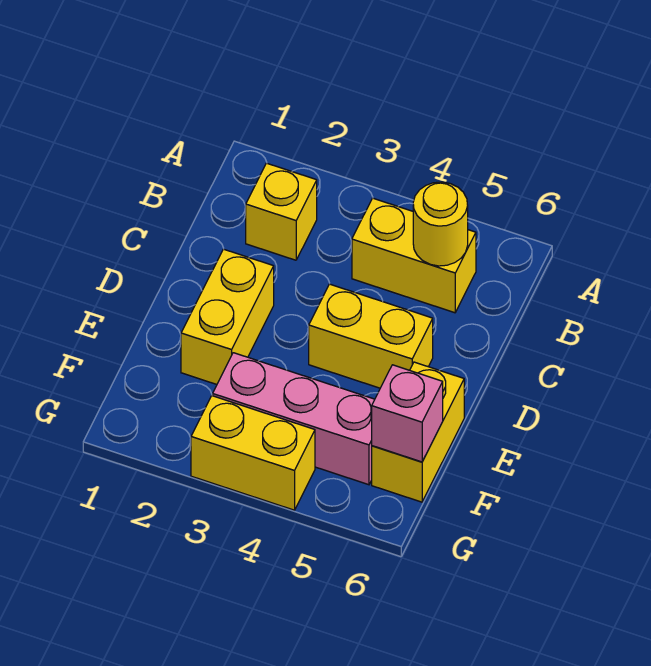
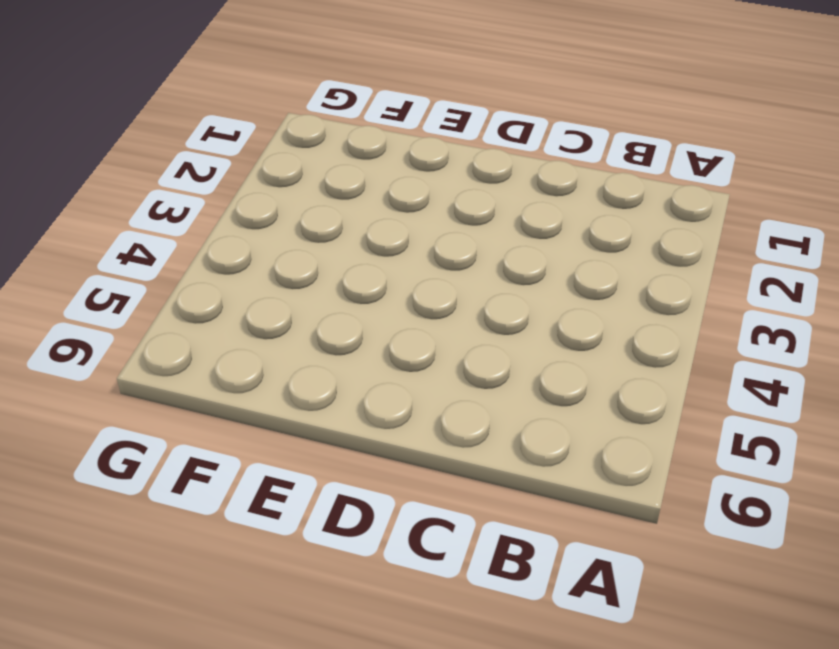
none -> yellow 1x1 brick [246,163,317,260]
none -> yellow 1x2 brick [352,198,476,313]

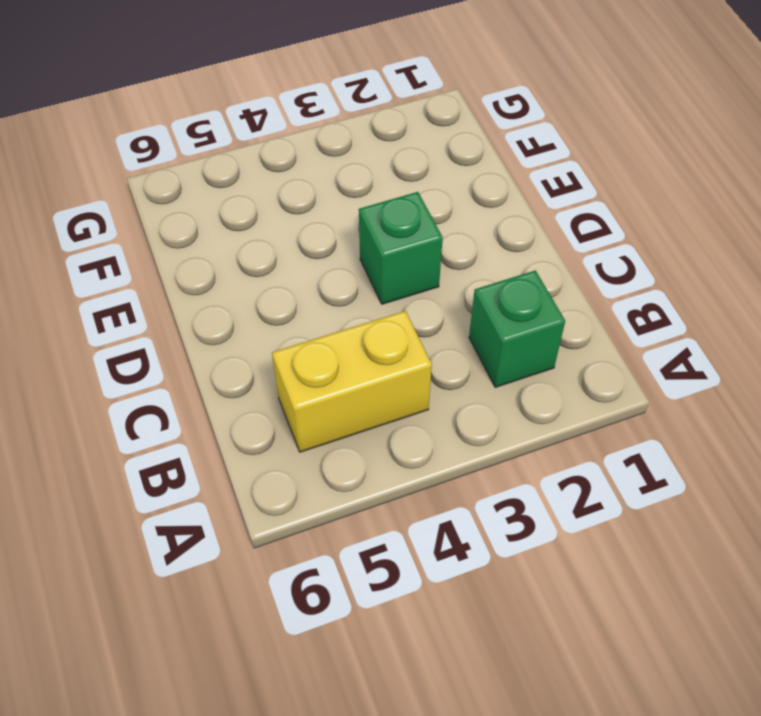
green 1x1 brick [469,271,565,387] -> yellow 1x1 brick [246,163,317,260]
green 1x1 brick [359,192,443,304] -> none
none -> yellow 1x2 brick [181,249,274,384]
none -> yellow 1x2 brick [309,284,433,388]

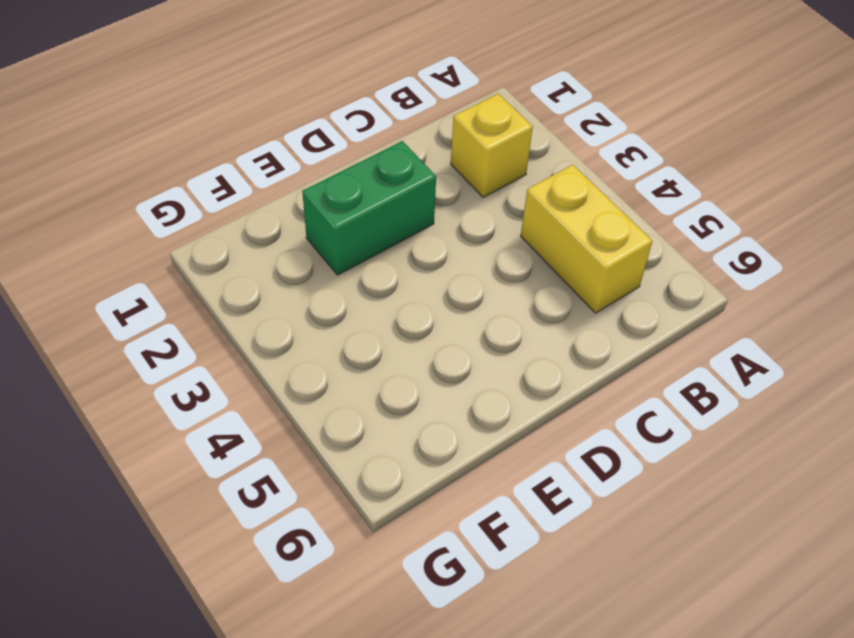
green 1x2 brick [302,141,436,275] -> yellow 1x2 brick [181,249,274,384]
none -> yellow 1x2 brick [309,284,433,388]
none -> yellow 1x2 brick [372,362,464,502]

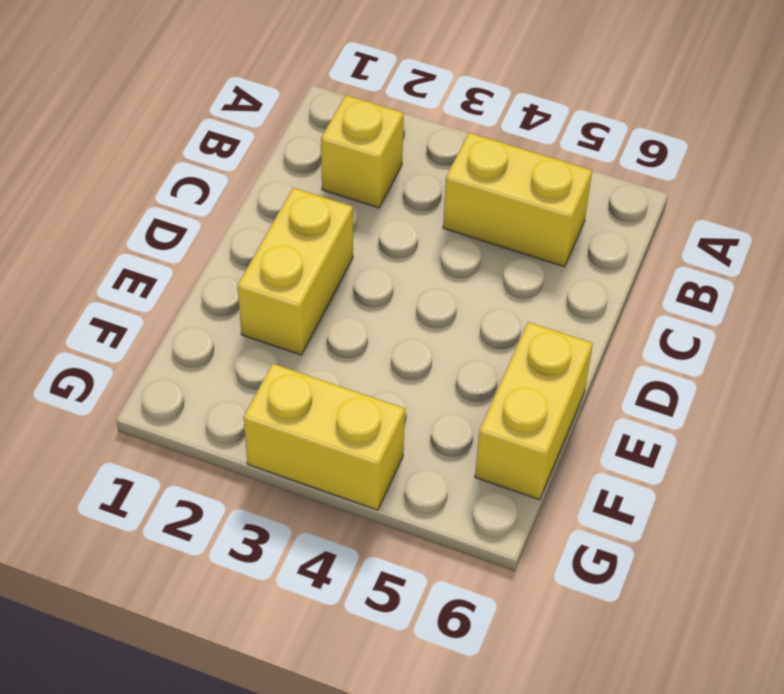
none -> yellow 1x2 brick [309,284,433,388]
none -> pink 1x3 brick [213,353,375,485]

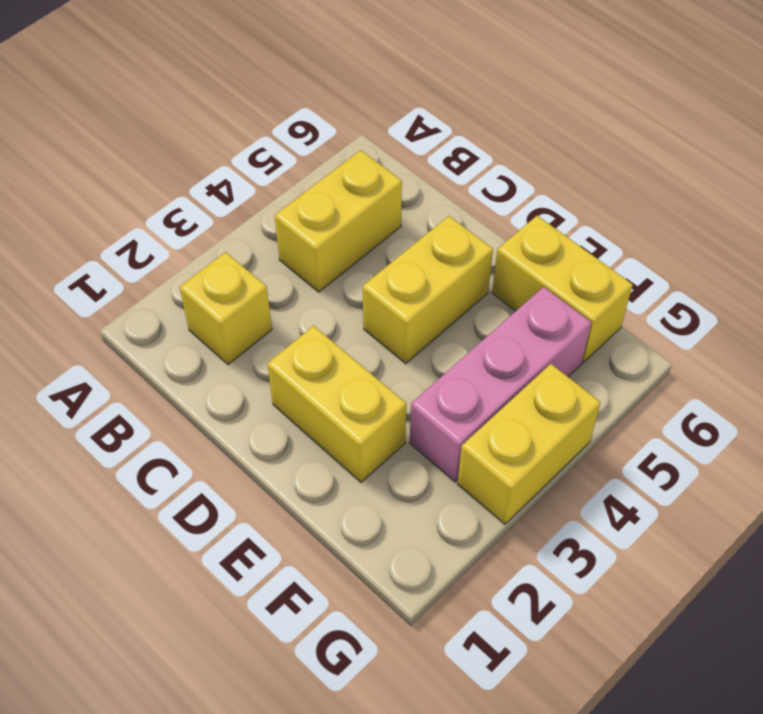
none -> yellow 1x1 round brick [413,182,468,266]
none -> pink 1x1 brick [372,365,443,462]

